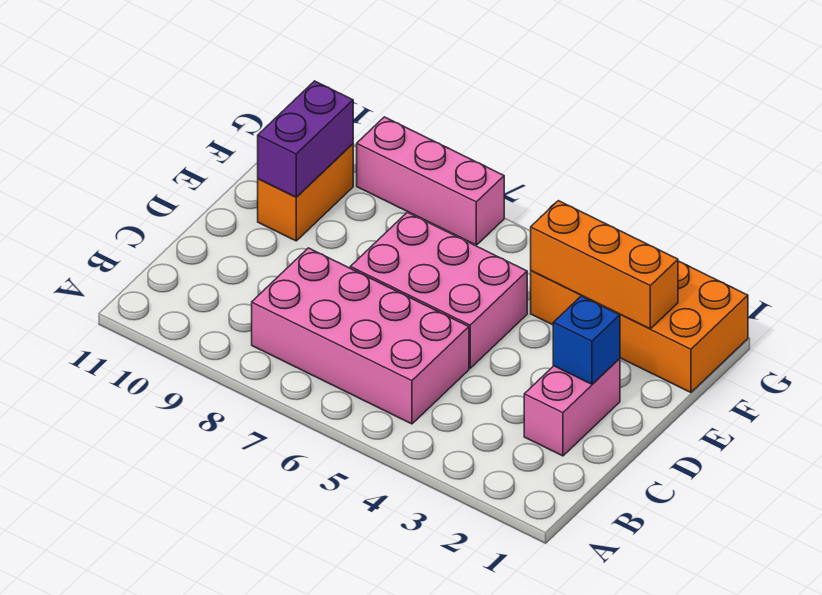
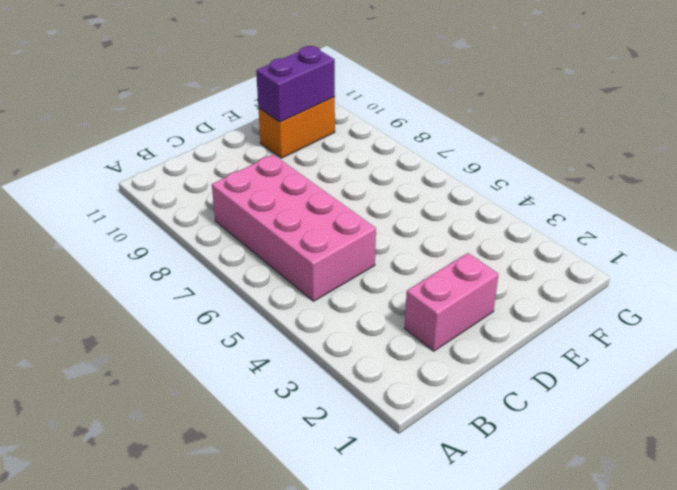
none -> pink 2x3 brick [350,212,527,368]
none -> orange 2x4 brick [531,261,748,392]

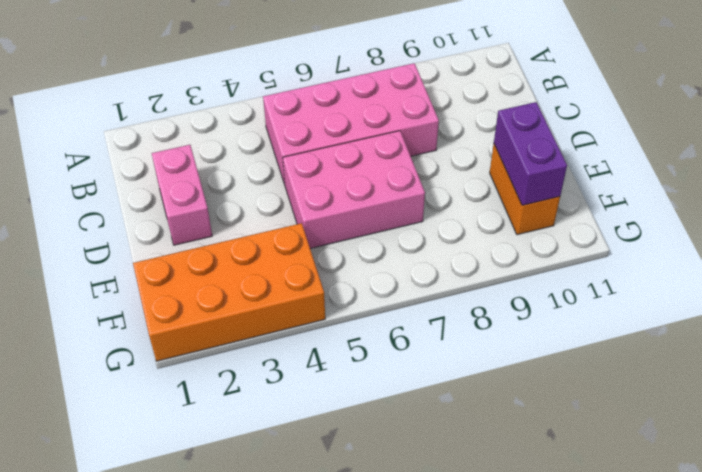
none -> pink 1x3 brick [357,117,504,245]
none -> blue 1x1 brick [553,296,620,384]

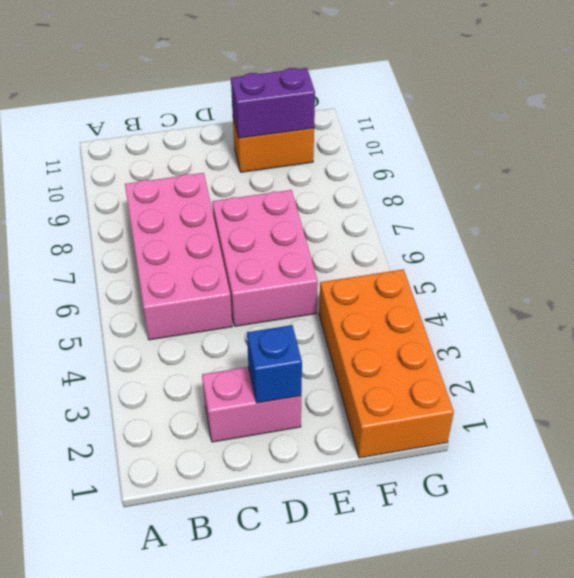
none -> pink 1x3 brick [357,117,504,245]
none -> orange 1x3 brick [531,201,678,329]

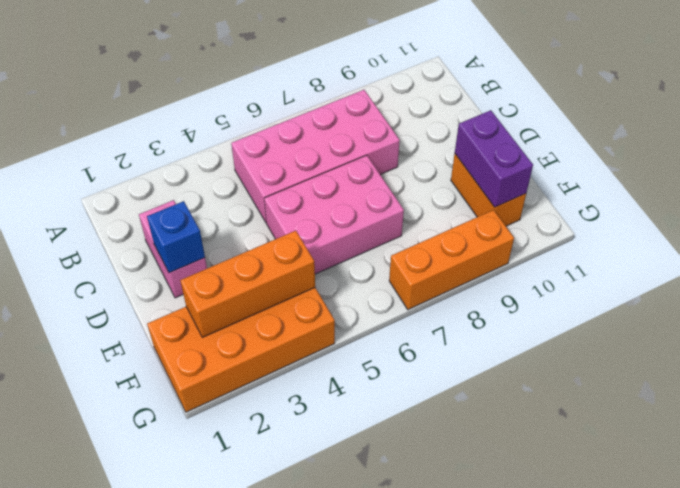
orange 1x3 brick [389,210,514,310] -> pink 1x3 brick [357,117,504,245]

